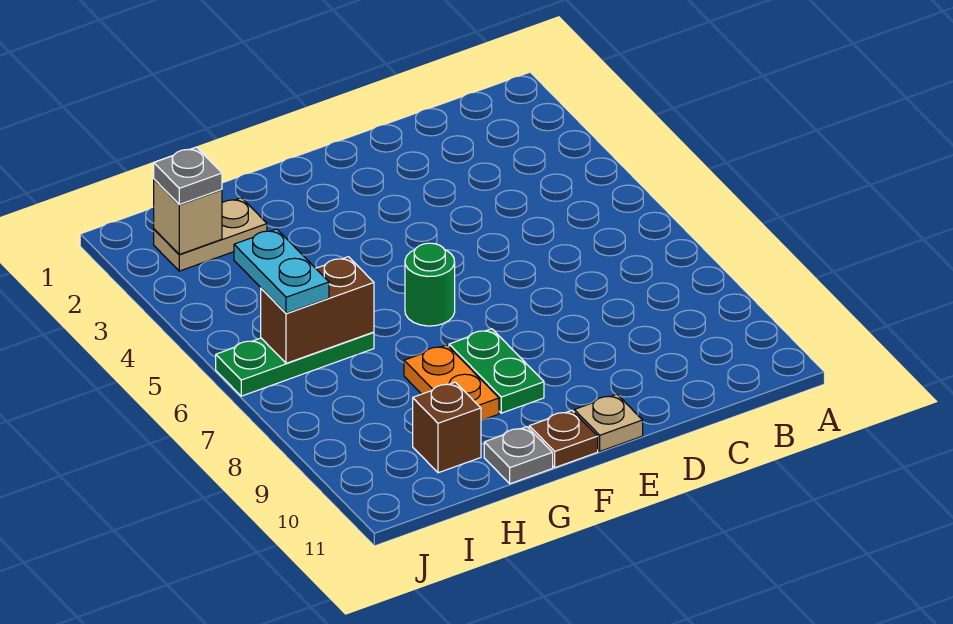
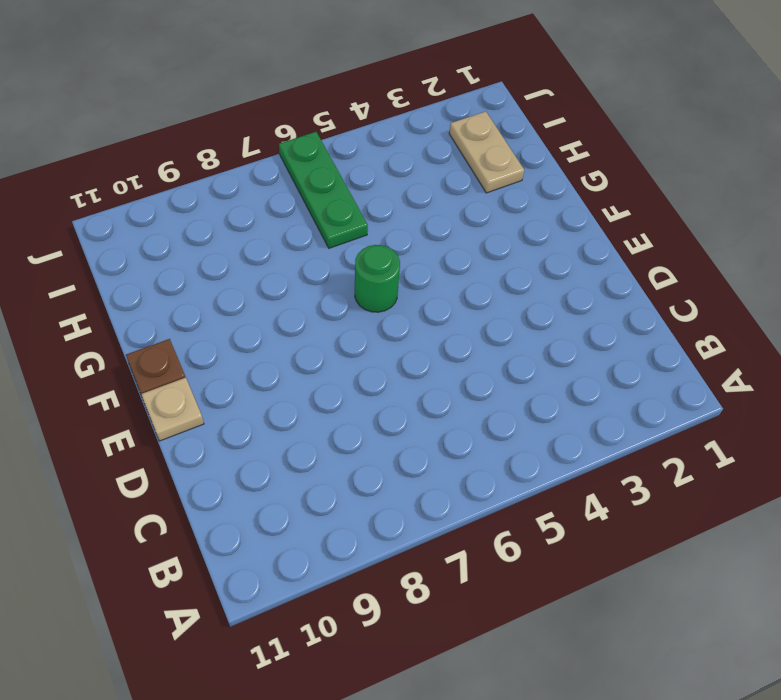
none -> green 1x2 plate [449,329,544,413]
none -> orange 1x2 plate [404,345,499,420]
none -> grey 1x1 plate [484,427,553,484]

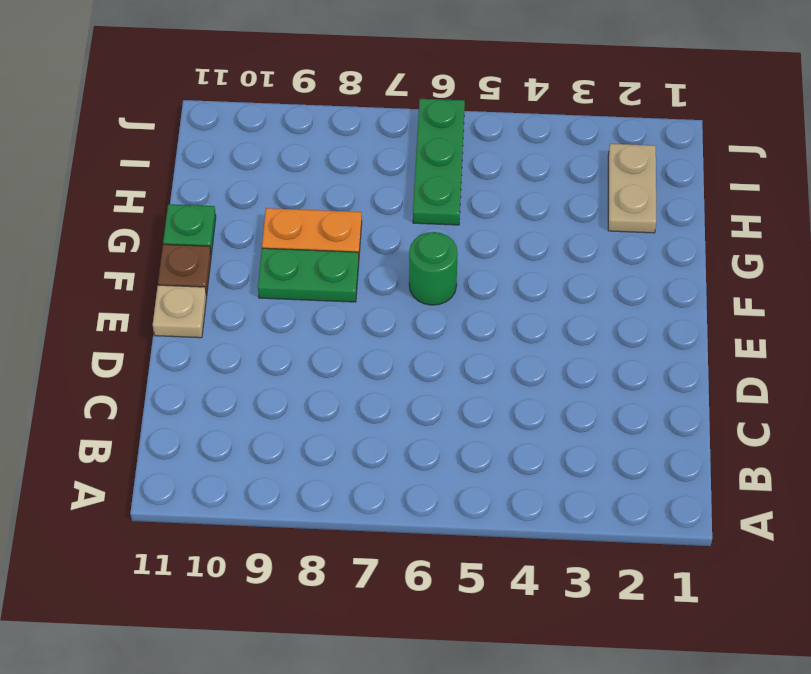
green 1x1 plate [163,204,216,255] -> grey 1x1 plate [484,427,553,484]
none -> brown 1x1 brick [413,382,481,473]
none -> brown 1x2 brick [261,257,374,363]
none -> tan 1x1 brick [154,179,222,254]

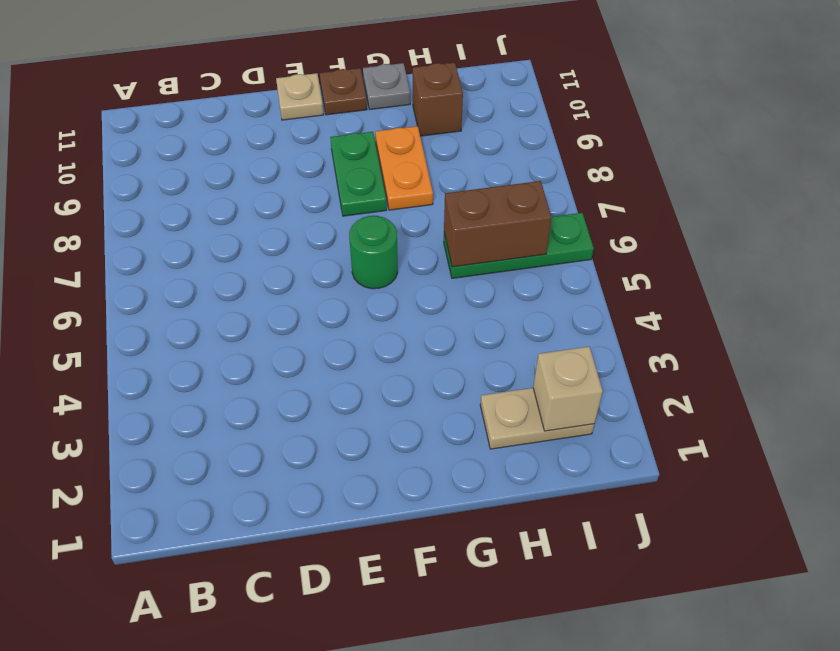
none -> grey 1x1 plate [154,147,222,204]
none -> cyan 1x2 plate [234,229,329,313]

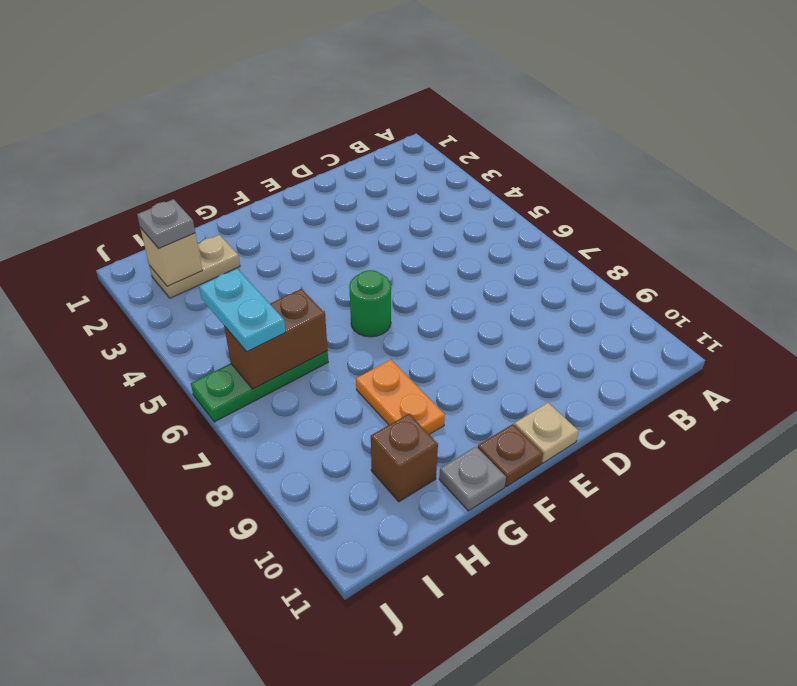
none -> green 1x2 plate [449,329,544,413]

